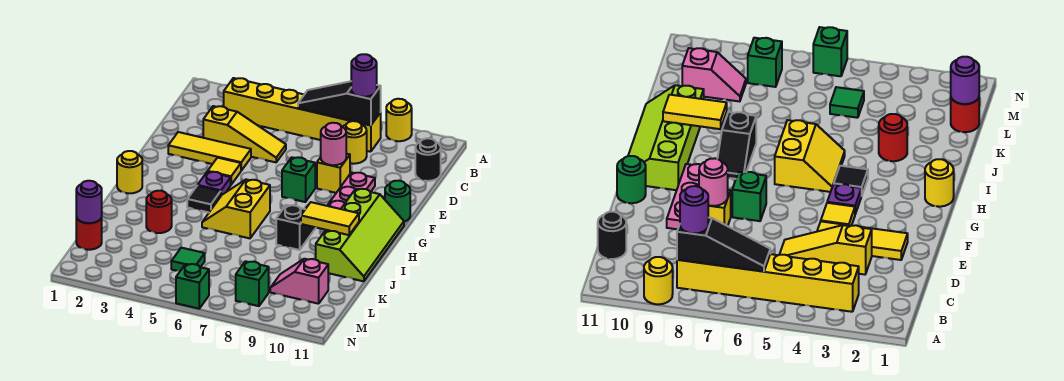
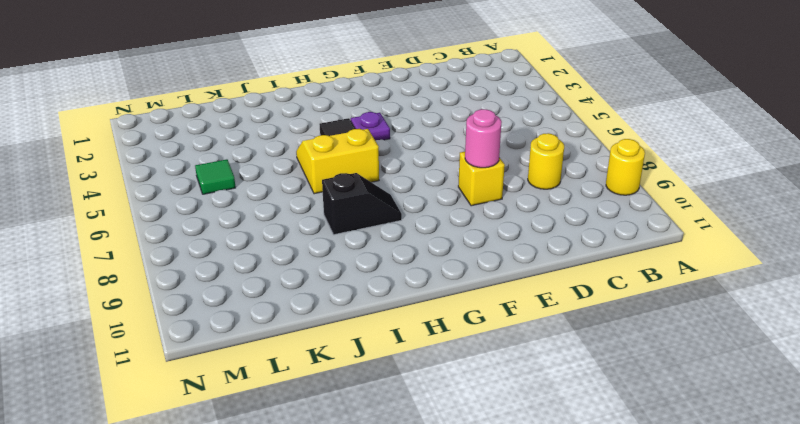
none -> yellow 1x6 brick [223,78,381,152]
none -> black 1x1 round brick [415,138,441,181]
none -> yellow 1x3 slope [203,106,286,162]

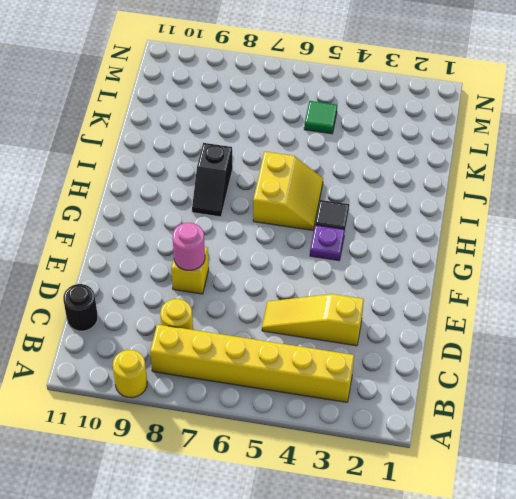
none -> yellow 1x3 tile [168,132,251,170]
none -> pink 1x3 plate [327,172,375,209]
none -> yellow 1x1 tile [208,158,241,184]

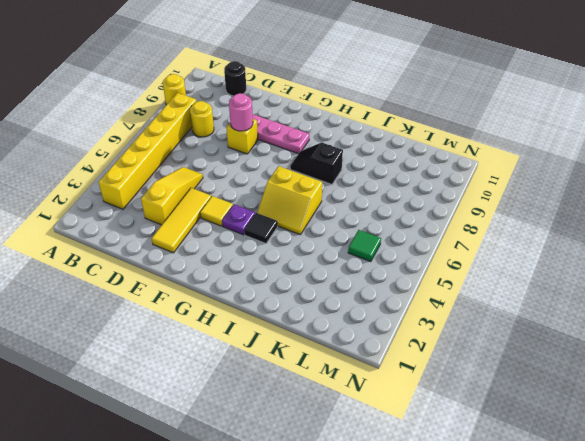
none -> green 1x1 brick [282,157,315,202]
none -> green 1x1 round brick [385,181,410,222]
none -> lime 2x4 slope [316,189,404,281]

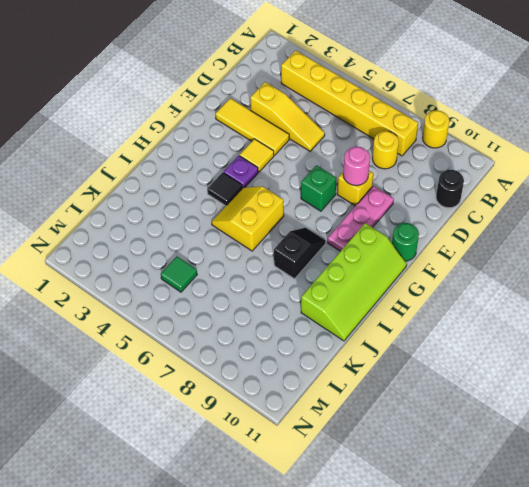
none -> yellow 1x1 round brick [117,151,142,193]
none -> red 1x1 round brick [146,191,172,233]
none -> red 1x1 round brick [76,217,102,250]

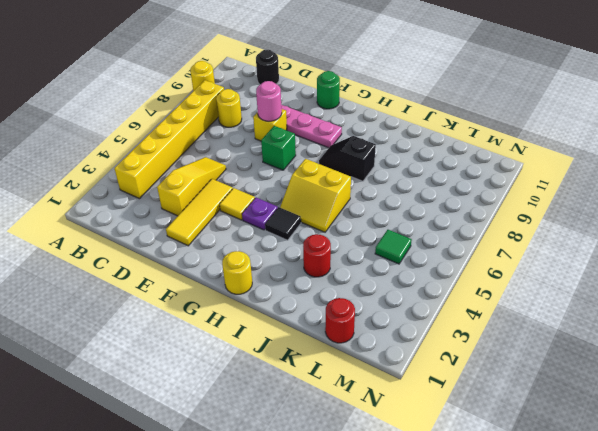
none -> lime 2x4 slope [316,189,404,281]
none -> pink 1x2 slope [270,259,328,304]
none -> green 1x1 brick [236,261,269,306]

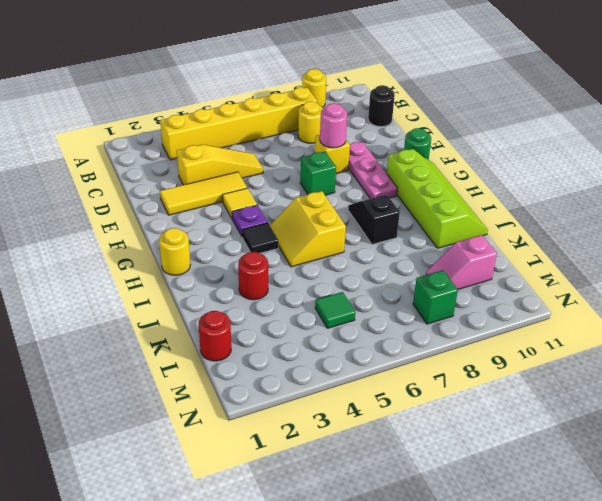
none -> green 1x1 brick [176,264,209,309]
none -> black 1x3 slope [298,81,381,125]
none -> yellow 1x2 tile [301,202,359,235]

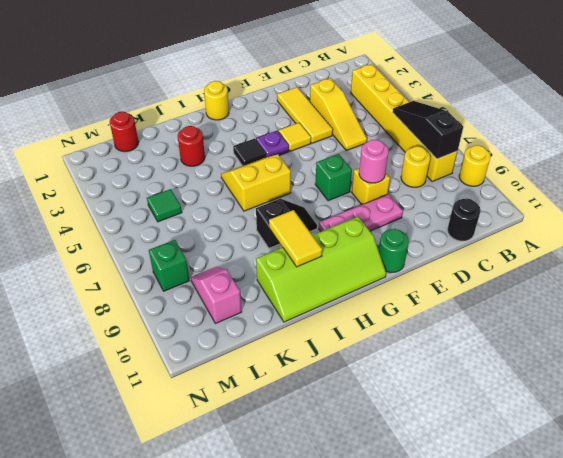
none -> green 1x1 brick [176,264,209,309]
none -> purple 1x1 round brick [76,181,102,223]
none -> purple 1x1 round brick [351,54,377,97]

